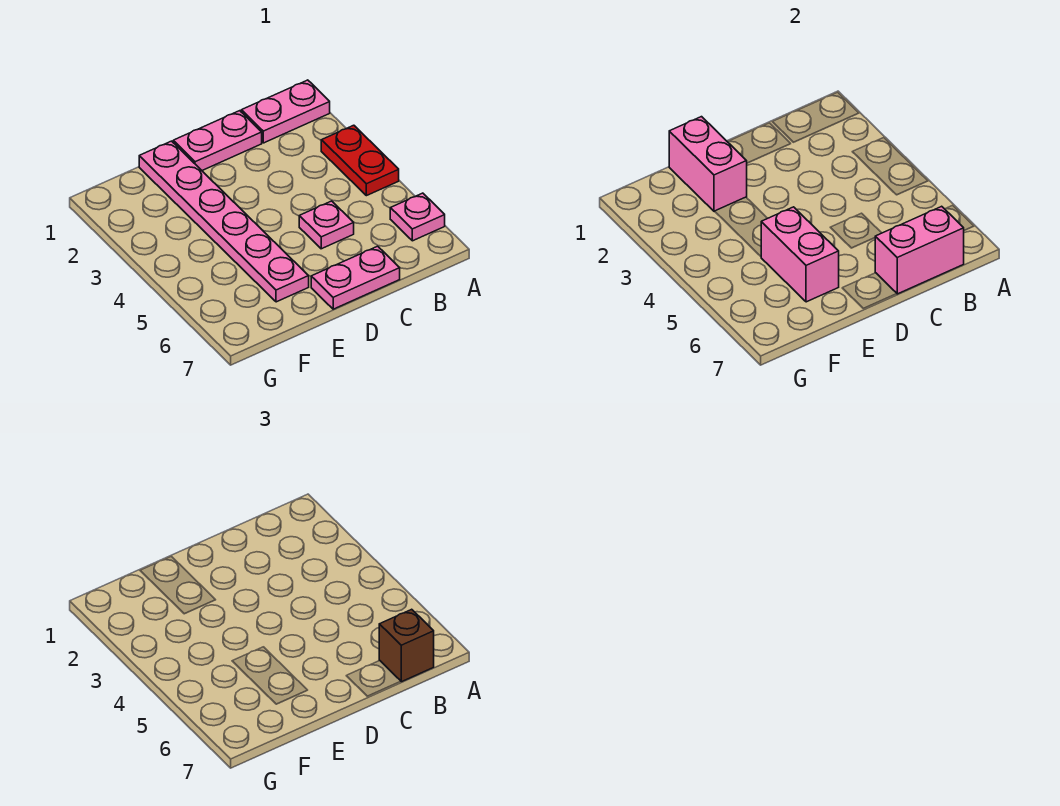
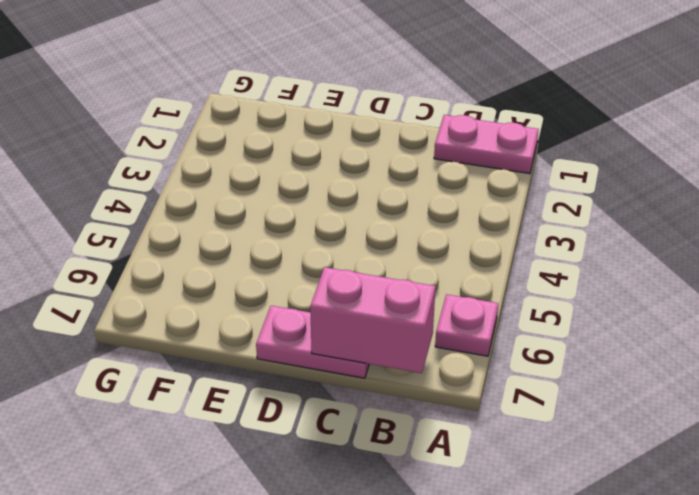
none -> red 1x2 plate [321,125,399,196]
none -> pink 1x2 plate [173,111,262,170]

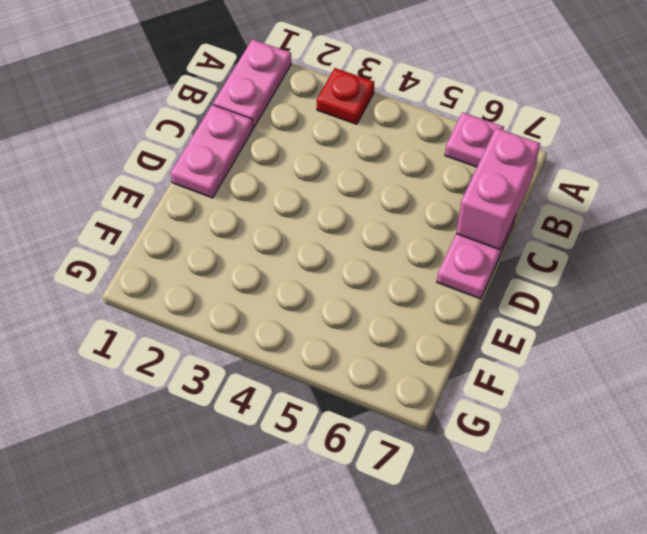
red 1x1 plate [317,68,374,124] -> red 1x2 plate [321,125,399,196]
none -> pink 1x1 plate [299,201,354,249]
none -> pink 1x6 plate [139,141,309,302]

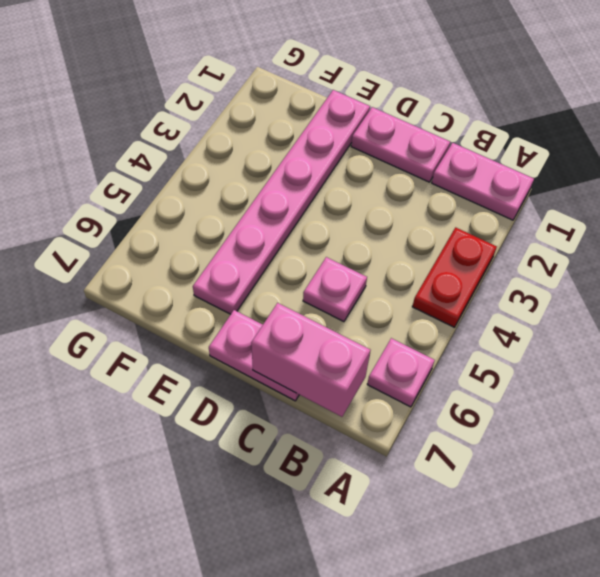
none -> pink 1x2 brick [669,117,747,211]
none -> pink 1x2 brick [761,207,839,302]

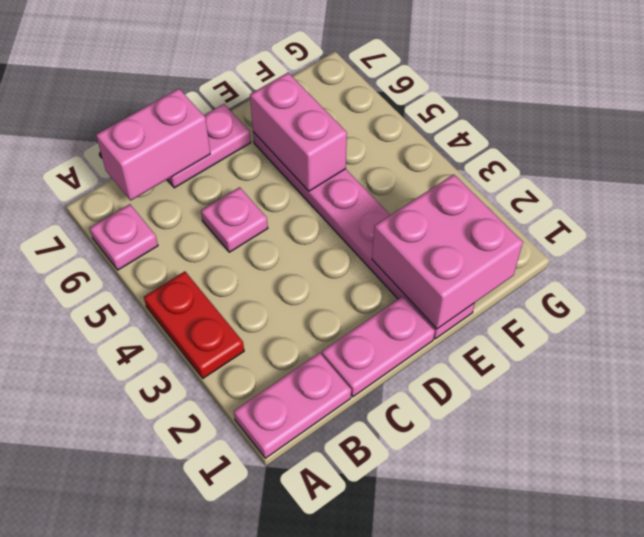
pink 2x2 brick [372,174,523,329] -> pink 1x2 brick [669,117,747,211]
none -> brown 1x1 brick [379,609,434,682]

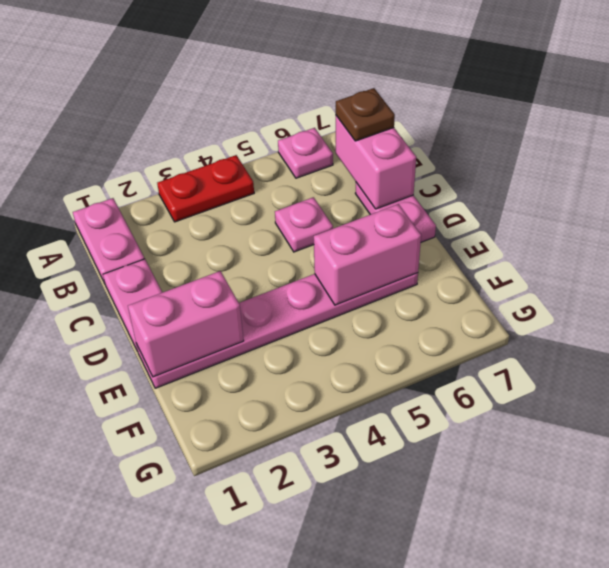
brown 1x1 plate [336,88,395,141] -> brown 1x1 brick [379,609,434,682]

